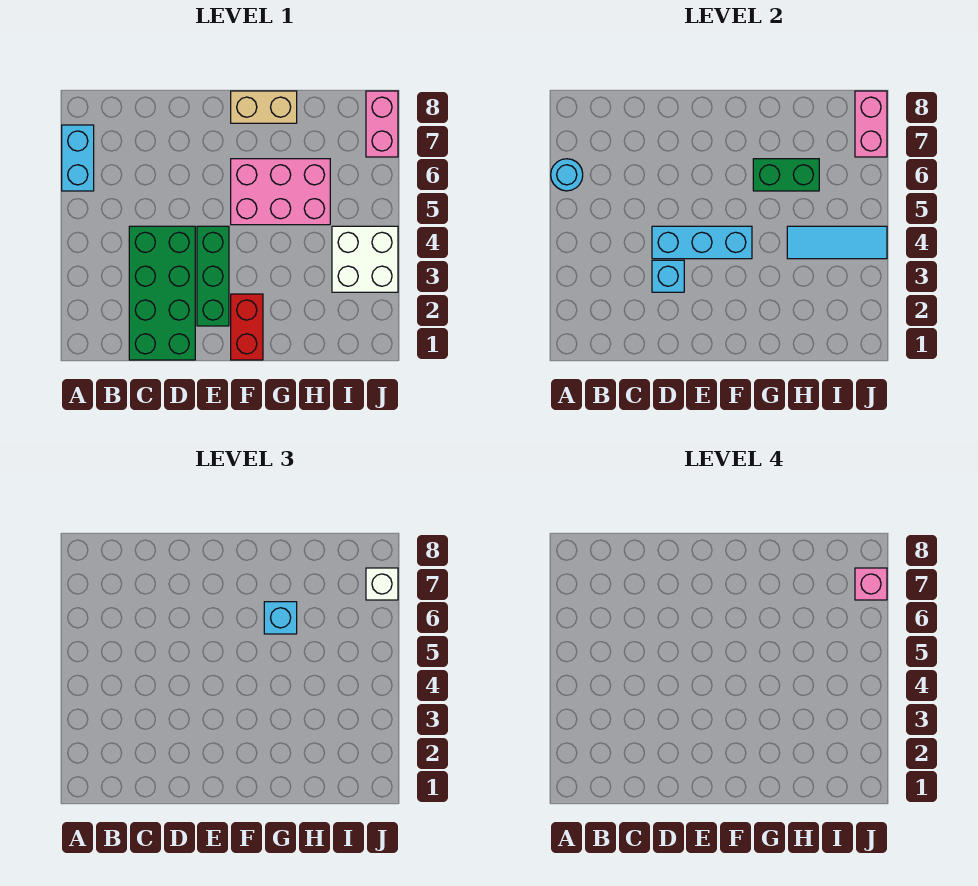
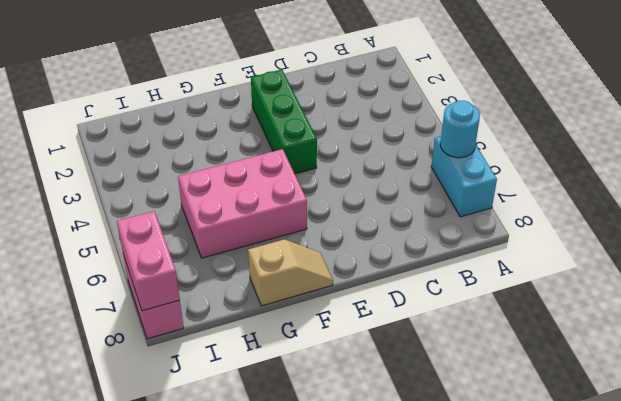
tan 1x2 slope [248,239,333,306] -> tan 1x2 brick [231,91,297,123]
none -> green 2x4 brick [129,226,195,360]
none -> red 1x2 brick [231,294,263,360]
none -> white 2x2 brick [332,226,398,292]

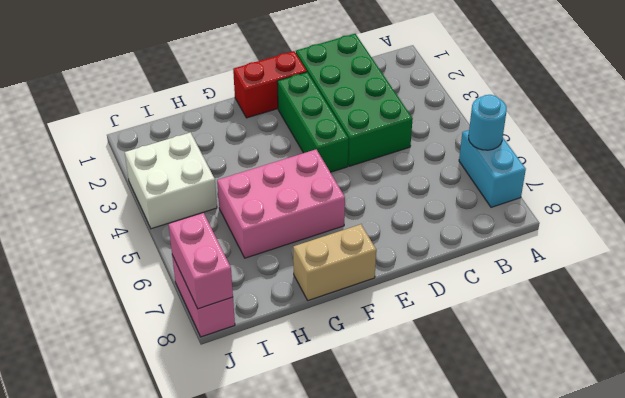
red 1x2 brick [233,51,307,118] -> red 1x2 brick turned to [231,294,263,360]
none -> cyan 1x1 brick [652,260,684,292]
none -> cyan 1x3 brick [652,226,752,259]
none -> green 1x2 brick [753,159,819,191]

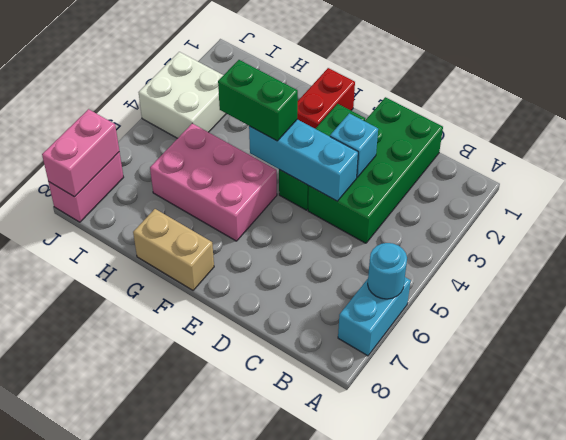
green 1x2 brick [218,60,298,141] -> green 1x2 brick moved to [753,159,819,191]
none -> cyan 1x3 tile [787,226,887,259]
none -> cyan 1x1 brick [264,602,297,634]
none -> white 1x1 brick [366,568,398,600]

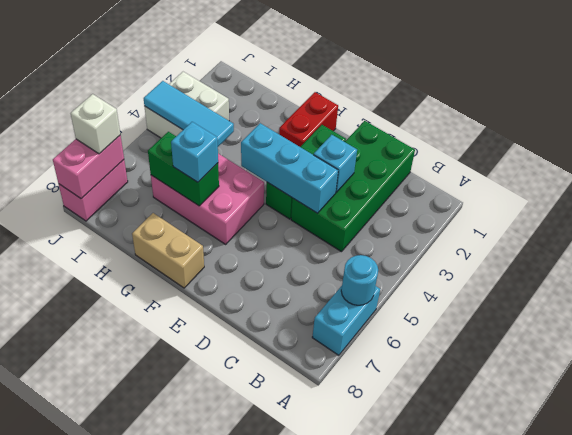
none -> pink 1x1 brick [855,568,887,600]

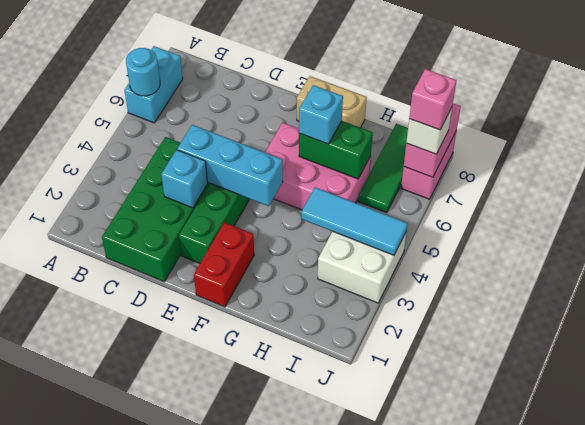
green 1x3 tile [358,124,408,213] -> none

